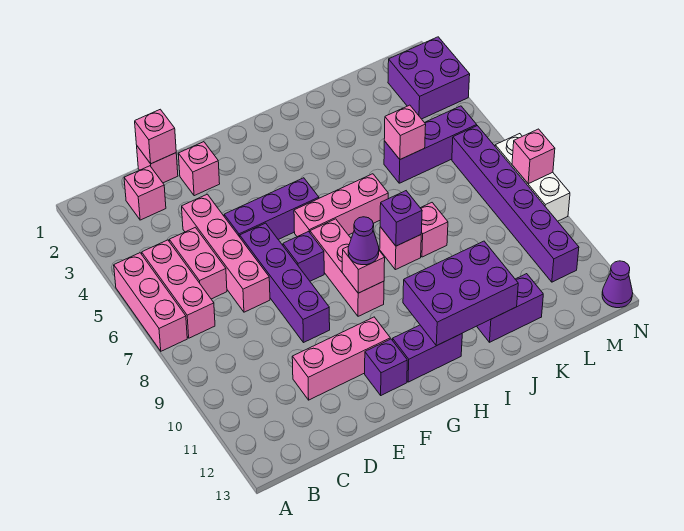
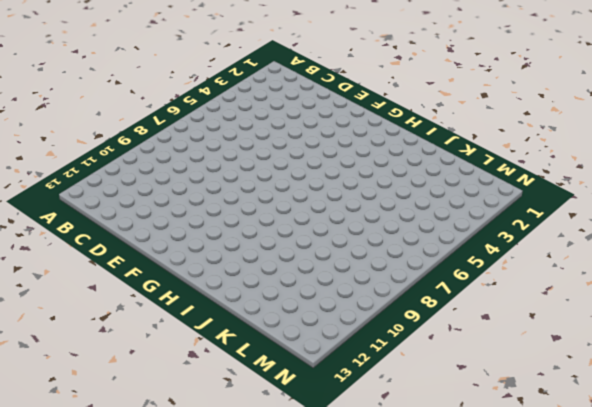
none -> pink 1x3 brick [114,253,187,351]
none -> pink 1x3 brick [142,240,215,338]
none -> pink 1x1 brick [124,166,166,220]
none -> pink 1x2 brick [169,227,227,299]

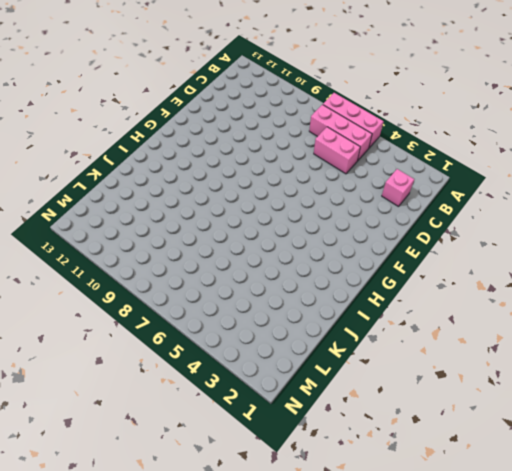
none -> pink 1x1 brick [137,146,178,183]
none -> pink 1x4 brick [182,194,270,312]
none -> pink 1x3 brick [292,317,390,400]
none -> pink 1x1 brick [178,142,220,196]

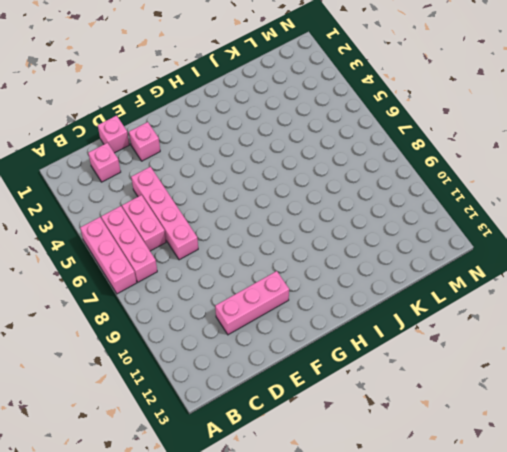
none -> purple 1x3 brick [224,178,319,240]
none -> purple 1x4 brick [240,223,330,343]
none -> purple 1x1 brick [283,231,324,281]
none -> purple 1x1 brick [365,339,407,395]

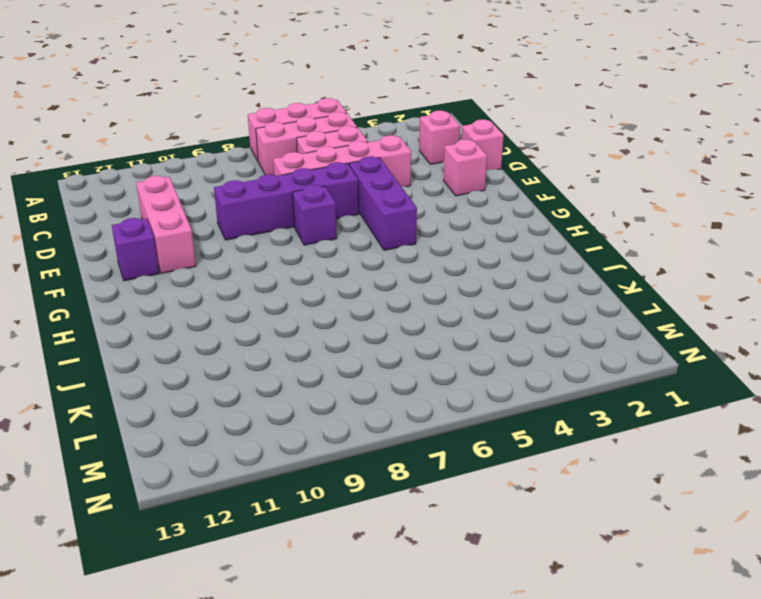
none -> pink 1x3 brick [294,174,388,237]
none -> pink 1x3 brick [310,219,384,316]
none -> purple 1x2 brick [393,325,462,382]
none -> pink 1x1 brick [380,227,421,270]

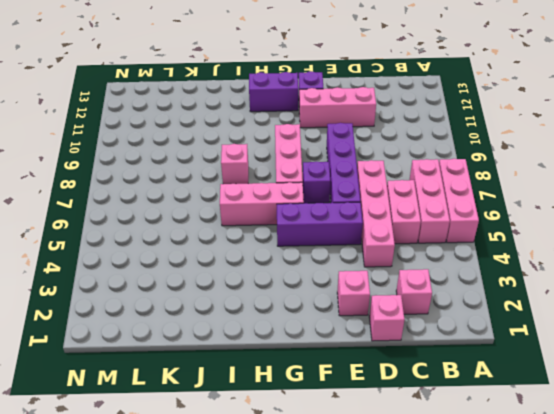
none -> pink 1x1 brick [421,203,448,257]
none -> purple 1x2 brick [477,274,543,342]
none -> purple 1x3 brick [384,106,477,183]
none -> purple 2x2 brick [388,37,470,119]

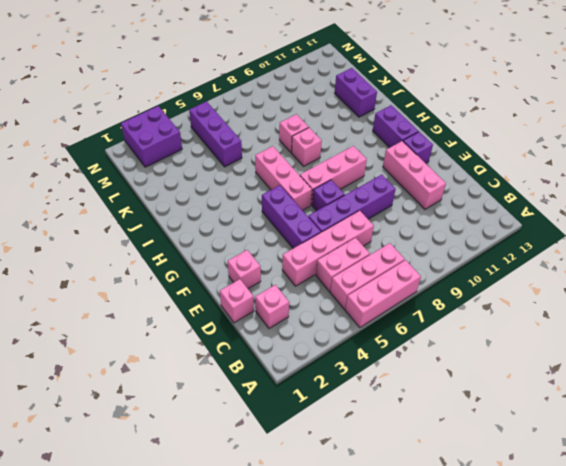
none -> purple 1x6 brick [452,126,579,282]
none -> white 1x3 brick [495,134,570,221]
none -> purple 1x1 cone [602,261,633,308]
none -> pink 1x1 brick [135,109,176,164]

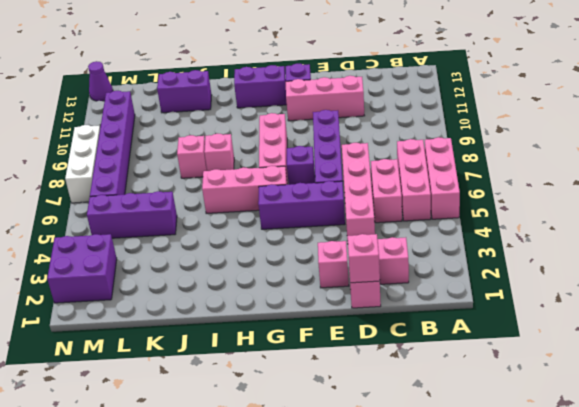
none -> pink 1x1 brick [342,246,385,293]
none -> purple 2x3 brick [403,241,518,346]
none -> purple 1x1 brick [380,191,422,246]
none -> pink 1x1 brick [384,105,426,159]

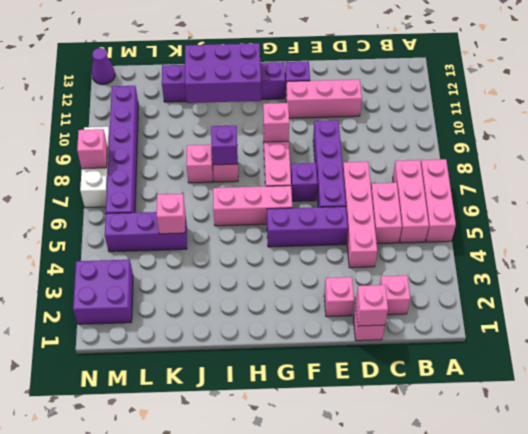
none -> purple 1x1 cone [348,217,379,265]

